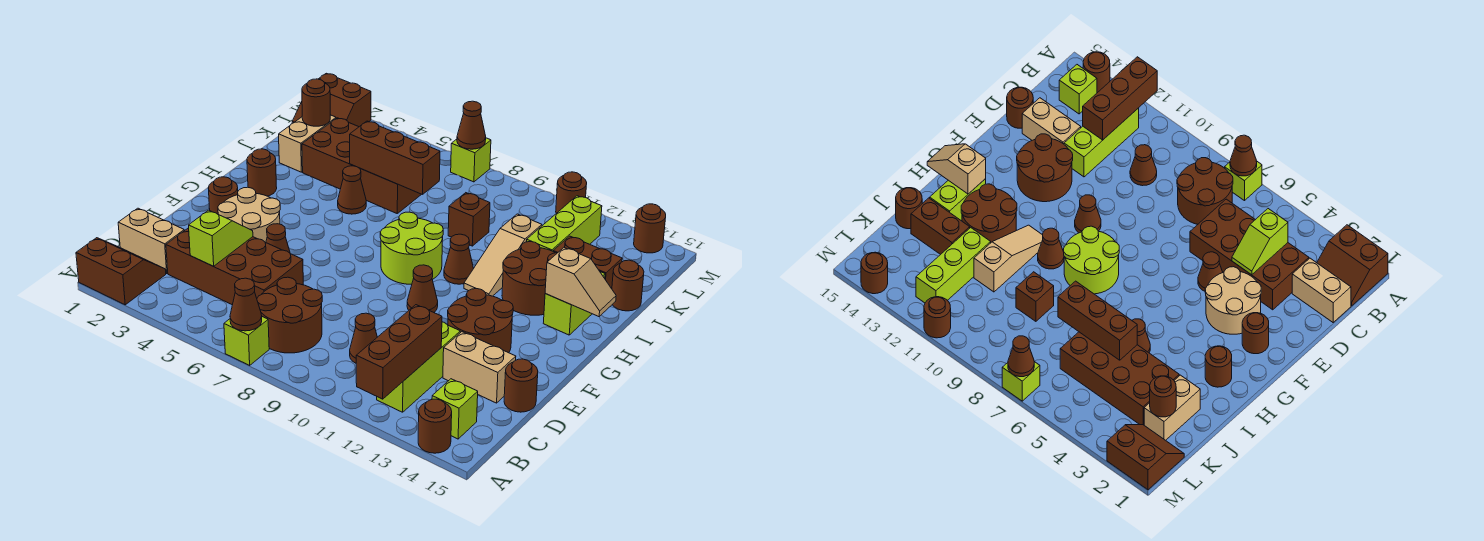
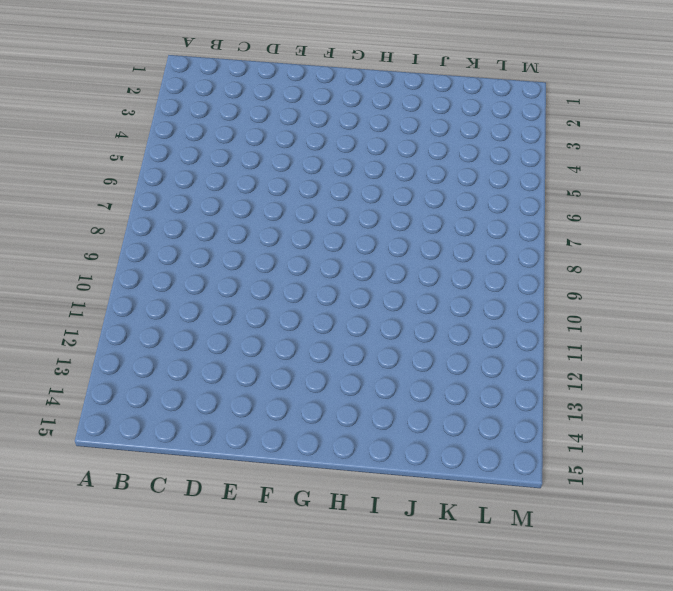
none -> brown 2x2 slope [76,238,166,305]
none -> lime 1x1 brick [224,317,269,365]
none -> brown 1x1 round brick [418,399,452,453]
none -> brown 2x2 round brick [257,277,322,353]

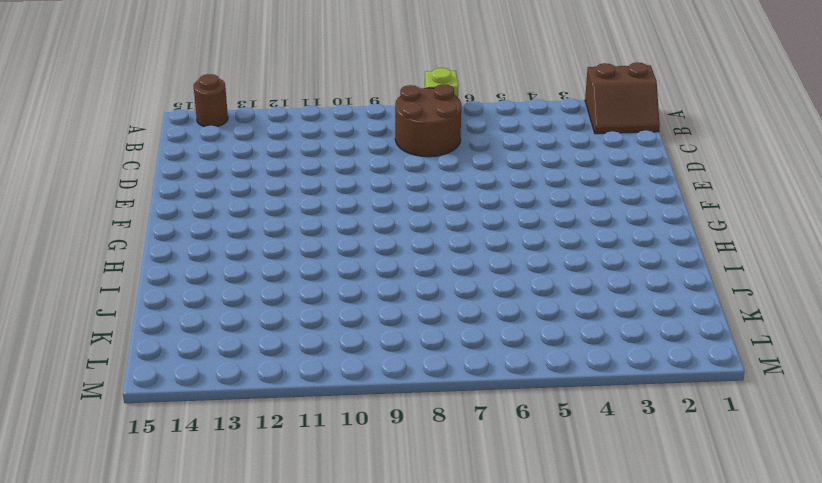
none -> lime 1x3 brick [377,322,460,412]
none -> lime 1x1 brick [432,379,478,439]
none -> tan 1x2 brick [118,208,184,274]
none -> brown 2x4 brick [166,228,303,305]

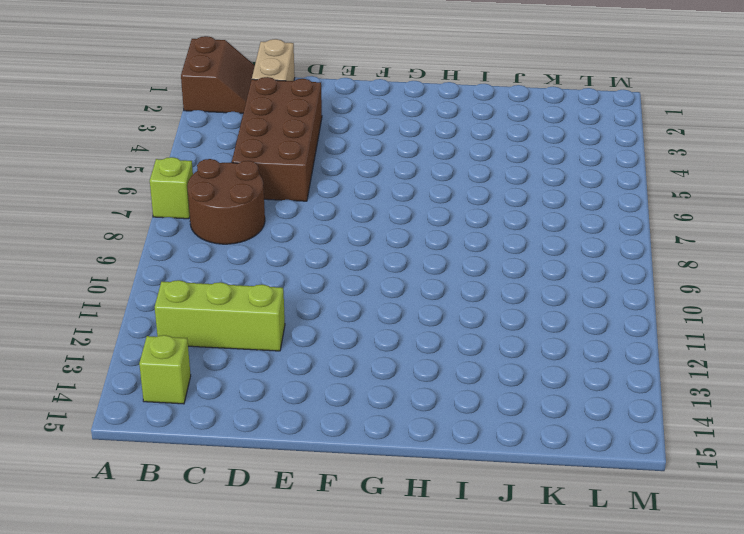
none -> brown 1x1 round brick [418,399,452,453]
none -> brown 1x1 cone [350,313,377,363]
none -> tan 1x2 brick [443,332,516,403]
none -> brown 1x1 round brick [504,359,538,412]

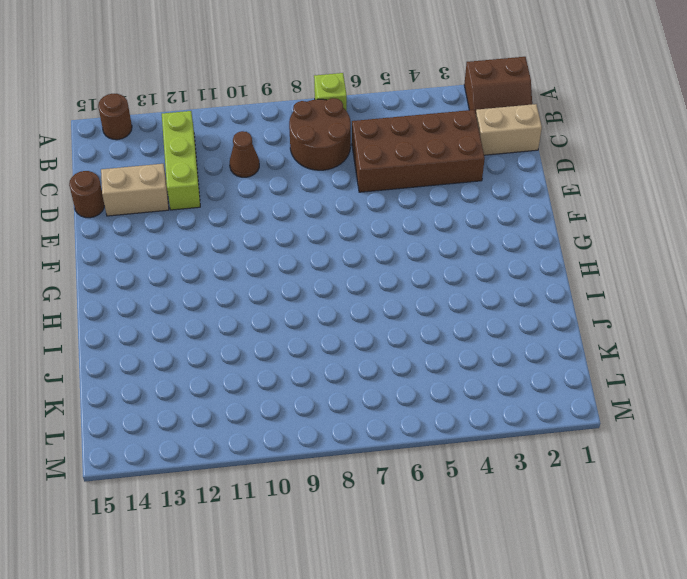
none -> lime 1x1 brick [432,379,478,439]
none -> tan 2x2 round brick [218,187,280,243]
none -> brown 1x1 cone [266,224,290,253]
none -> brown 2x2 round brick [448,289,513,353]

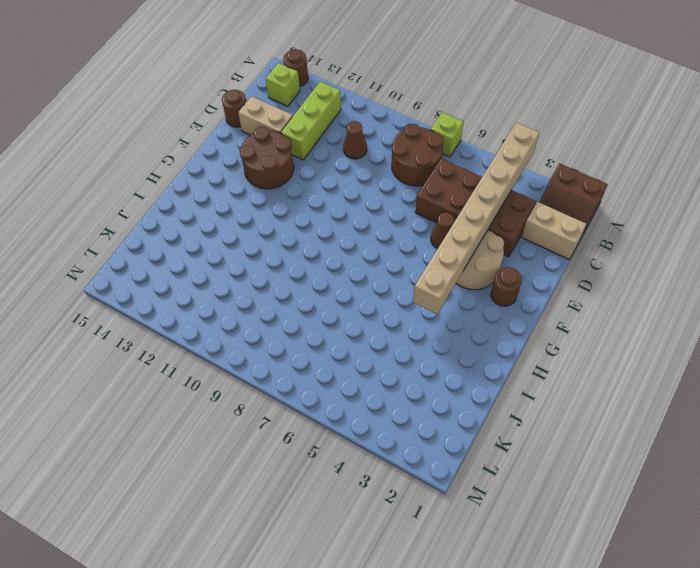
tan 1x8 brick [413,123,539,314] -> lime 1x2 slope [189,210,253,266]
none -> brown 1x1 cone [407,265,438,312]
none -> lime 2x2 round brick [380,212,443,285]
none -> brown 1x1 round brick [247,149,277,196]
none -> brown 1x1 cone [444,234,474,284]

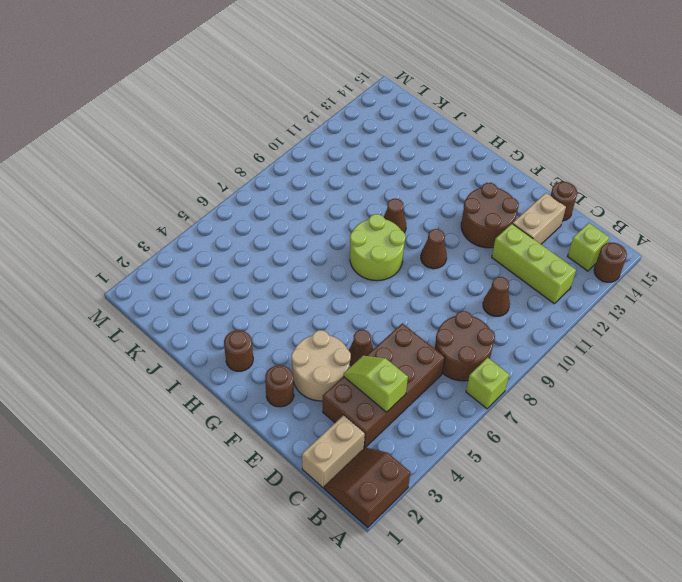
none -> tan 1x3 slope [464,214,542,296]
none -> brown 2x2 round brick [502,242,557,315]
none -> lime 1x2 brick [543,272,605,335]
none -> brown 1x1 cone [338,166,366,214]

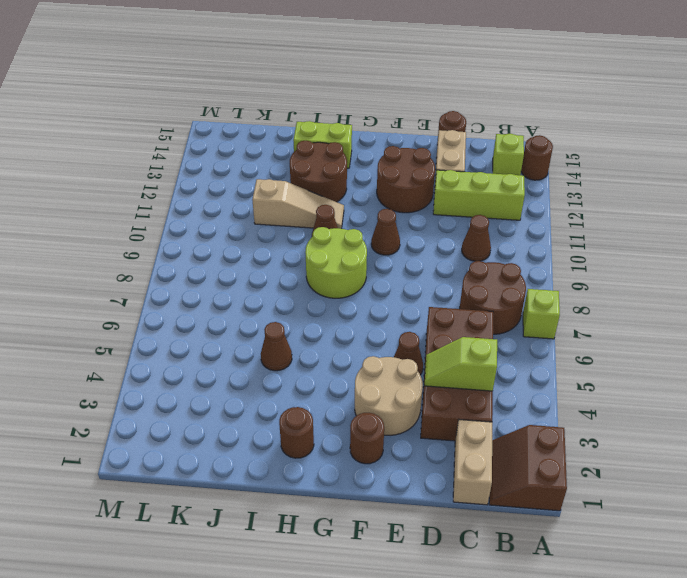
none -> tan 1x2 brick [279,115,336,172]
none -> brown 2x4 brick [302,118,421,213]
none -> brown 1x1 brick [448,193,490,246]
none -> lime 1x3 brick [527,196,602,251]

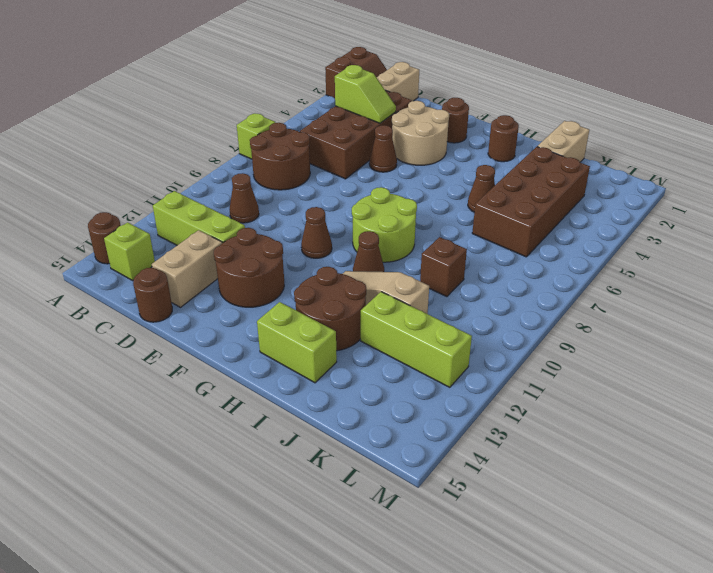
tan 1x2 brick [537,121,589,162] -> tan 1x2 brick turned to [279,115,336,172]
none -> brown 1x2 brick [553,236,622,289]
none -> brown 1x1 round brick [612,260,644,311]
none -> brown 2x2 slope [292,73,371,127]
none -> lime 1x1 brick [451,138,491,182]

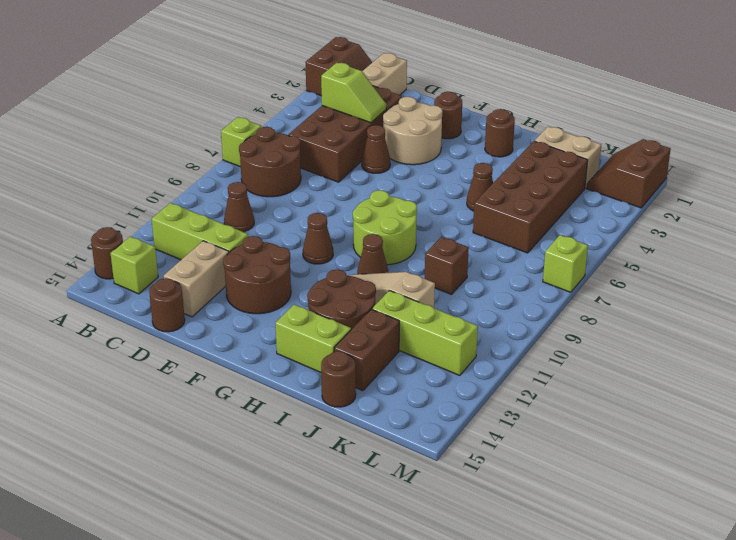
none -> brown 1x1 round brick [556,172,587,213]
none -> brown 1x1 round brick [634,204,666,253]
none -> brown 1x1 cone [230,278,262,331]
none -> brown 1x3 brick [356,305,442,399]

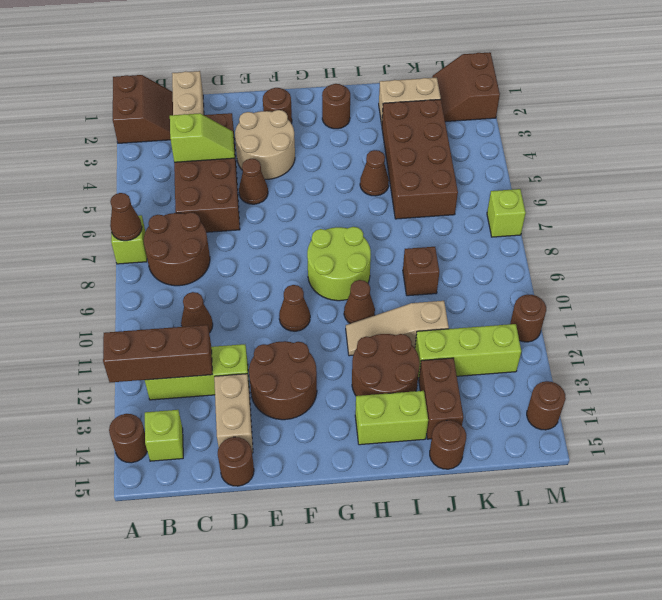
none -> tan 1x2 slope [545,247,616,317]
none -> brown 1x3 brick [350,121,440,195]
none -> brown 1x1 round brick [302,79,330,126]
none -> brown 1x1 cone [457,101,486,149]

